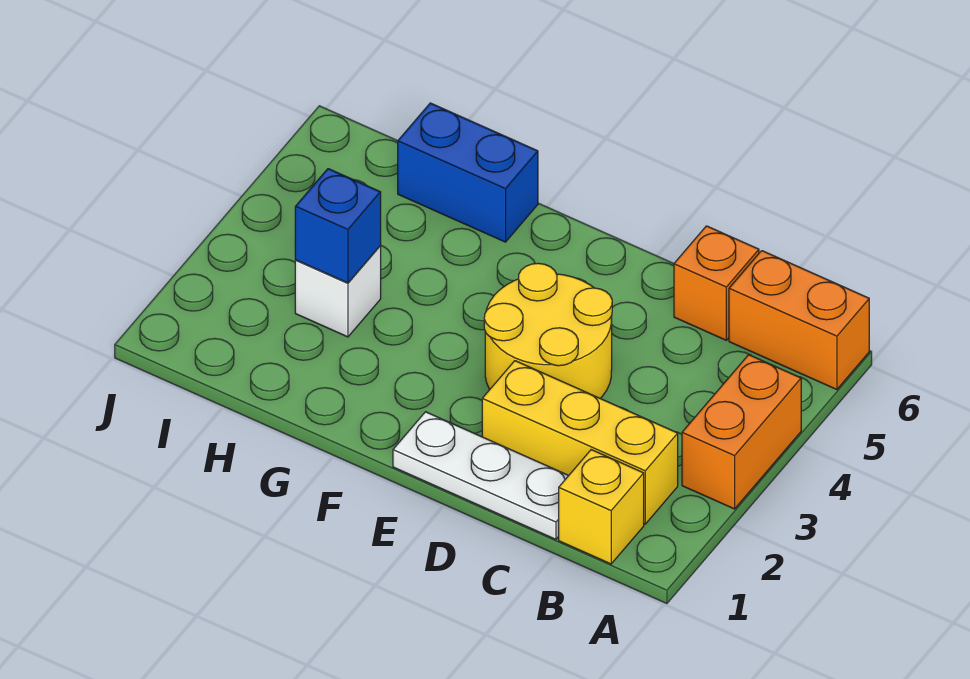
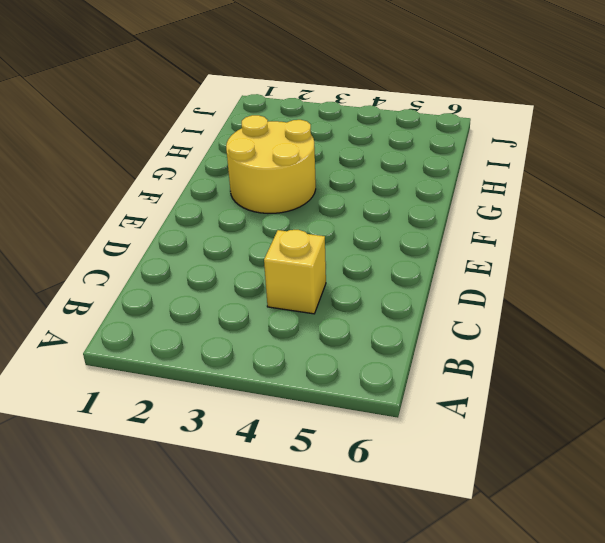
yellow 1x1 brick [264,230,326,314] -> yellow 1x1 brick moved to [559,450,644,564]
yellow 2x2 round brick [226,115,316,213] -> yellow 2x2 round brick moved to [484,263,612,398]
none -> orange 1x2 brick [682,355,801,509]
none -> orange 1x2 brick [729,251,869,390]

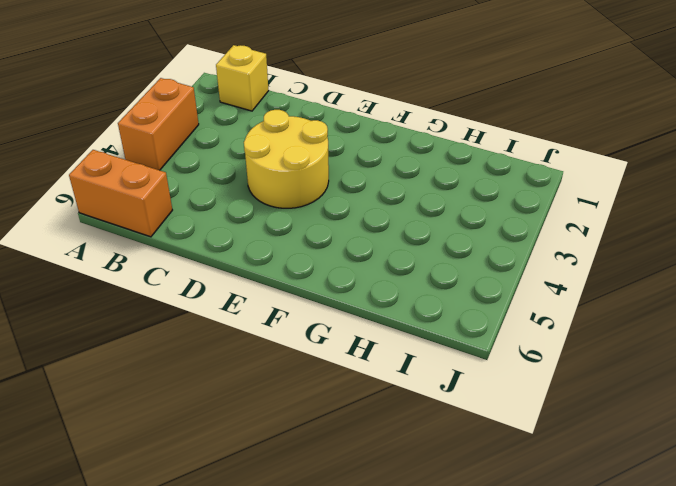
none -> yellow 1x3 brick [482,361,678,524]
none -> white 1x3 plate [393,412,569,539]

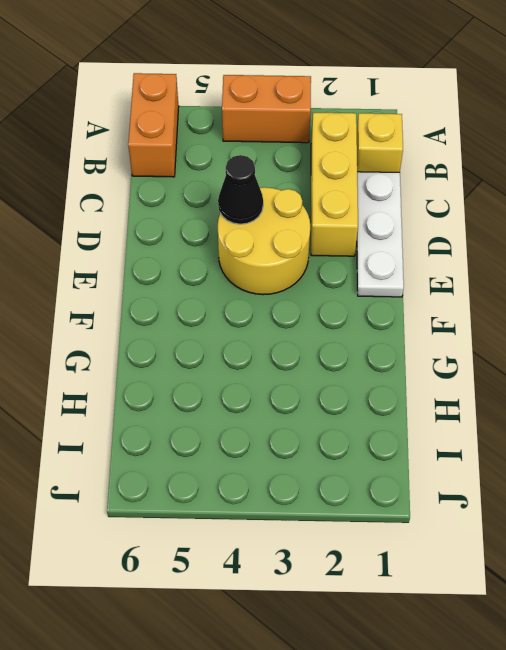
black 1x1 cone [218,155,263,224] -> none
none -> orange 1x1 brick [674,226,759,340]
none -> blue 1x2 brick [398,103,538,242]

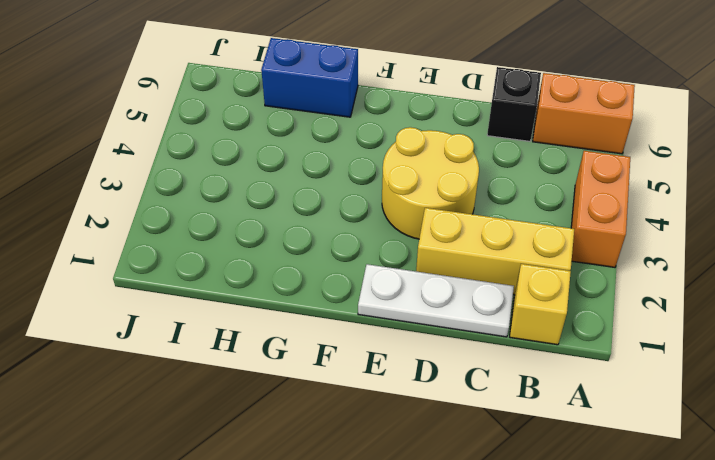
black 1x1 brick [487,67,541,141] -> orange 1x1 brick [674,226,759,340]
none -> white 1x1 brick [295,246,381,337]
none -> blue 1x1 brick [295,169,381,283]

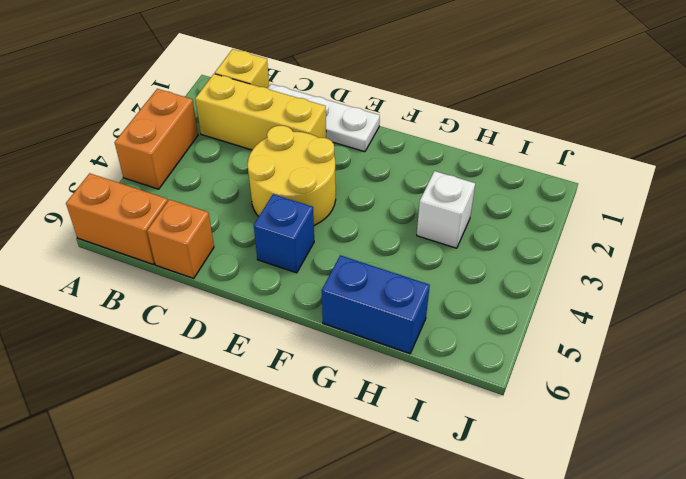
blue 1x1 brick [254,194,314,273] -> blue 1x1 brick moved to [295,169,381,283]

